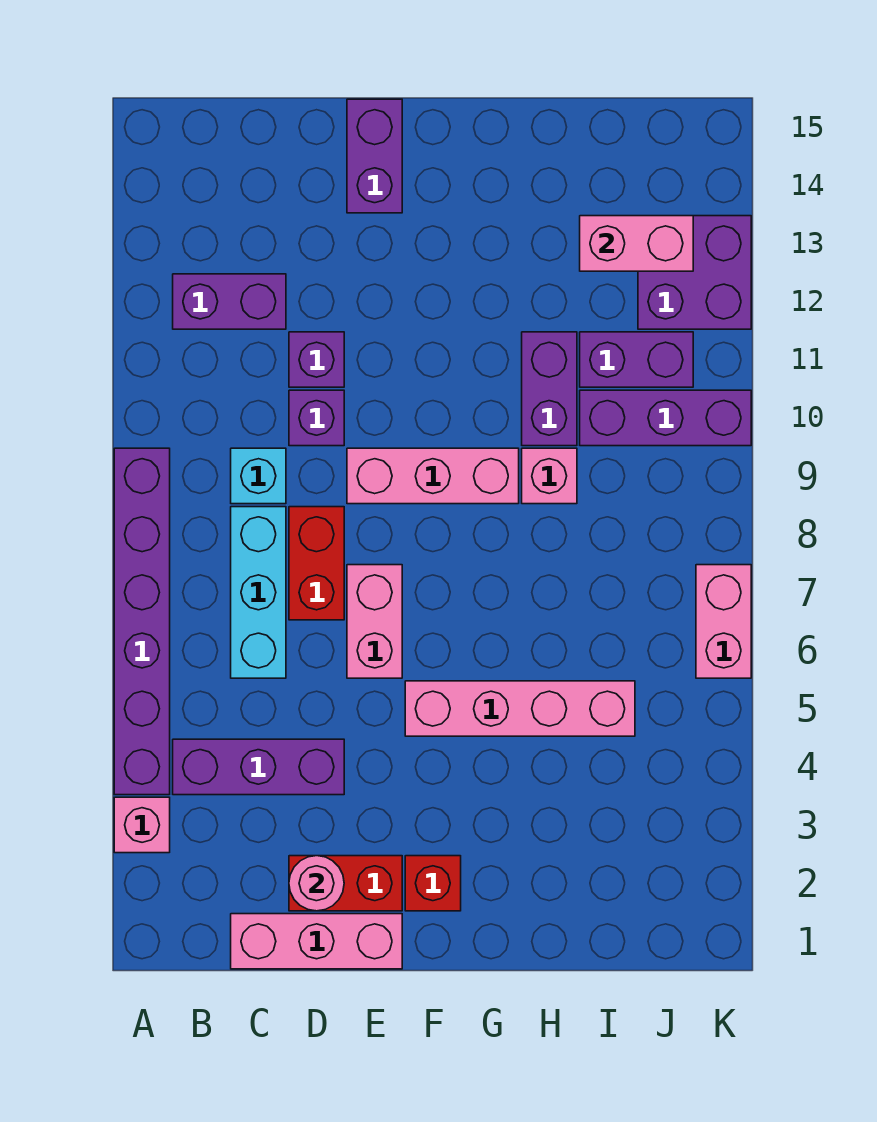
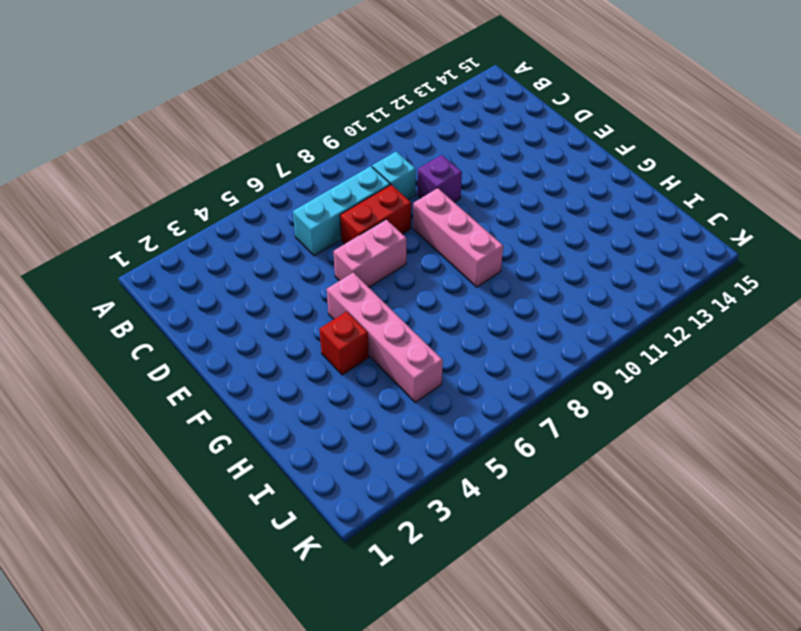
red 1x1 brick [320,312,369,375] -> red 1x1 brick moved to [405,856,461,911]
none -> pink 1x1 brick [114,797,170,853]
none -> purple 1x6 brick [114,448,170,795]
none -> purple 1x3 brick [173,739,344,795]

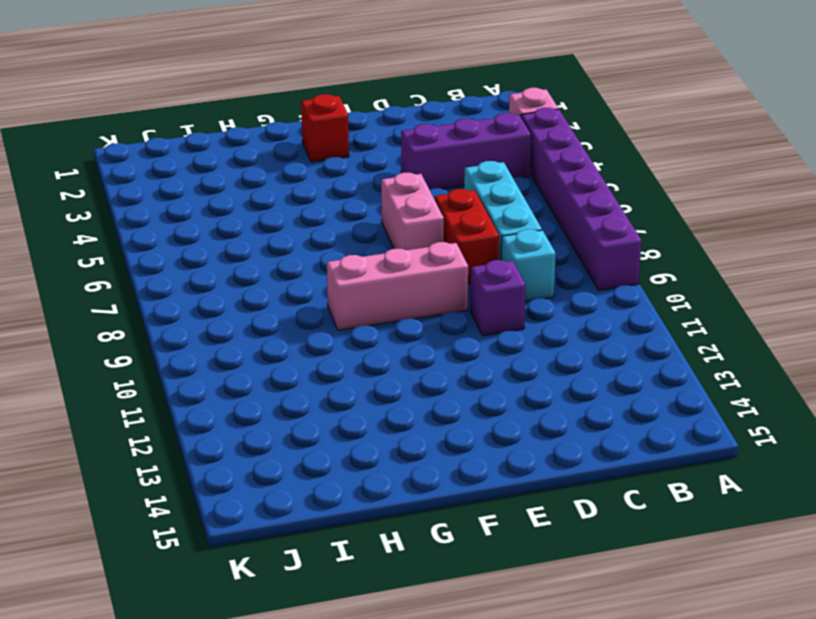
none -> purple 1x2 brick [173,274,286,329]
none -> pink 1x3 brick [231,914,402,969]
none -> red 1x2 brick [289,856,402,911]

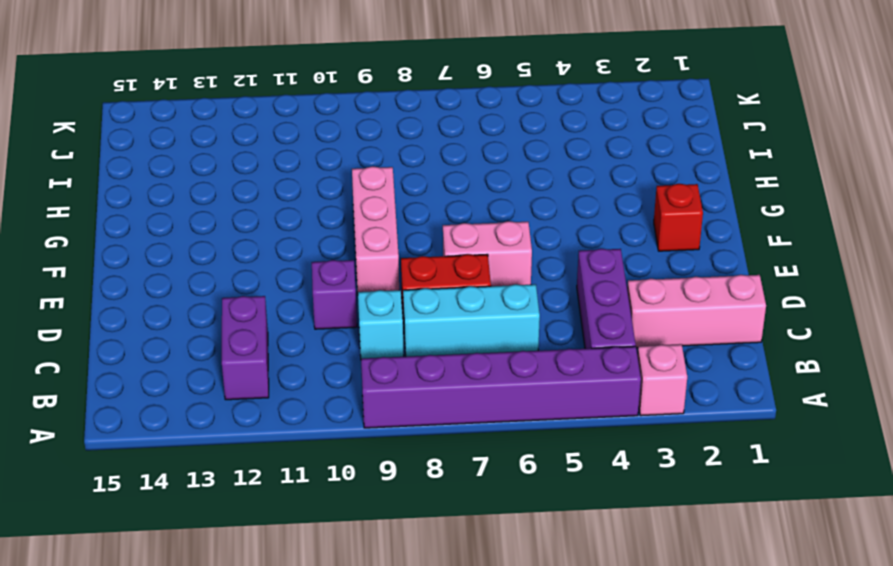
pink 1x3 brick [627,275,766,348] -> pink 1x3 brick turned to [231,914,402,969]
none -> red 1x2 brick [289,856,402,911]
none -> purple 1x1 brick [289,332,344,387]
none -> purple 1x2 brick [347,99,402,213]

